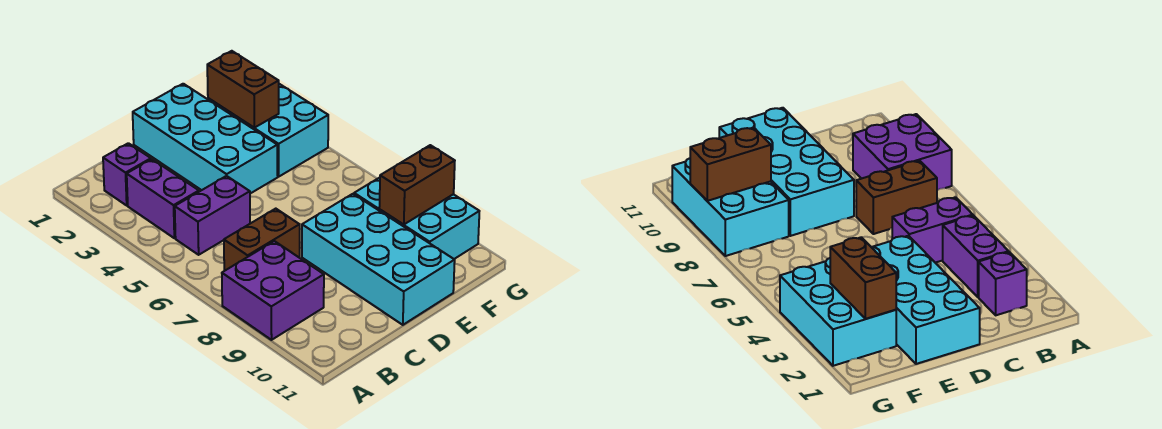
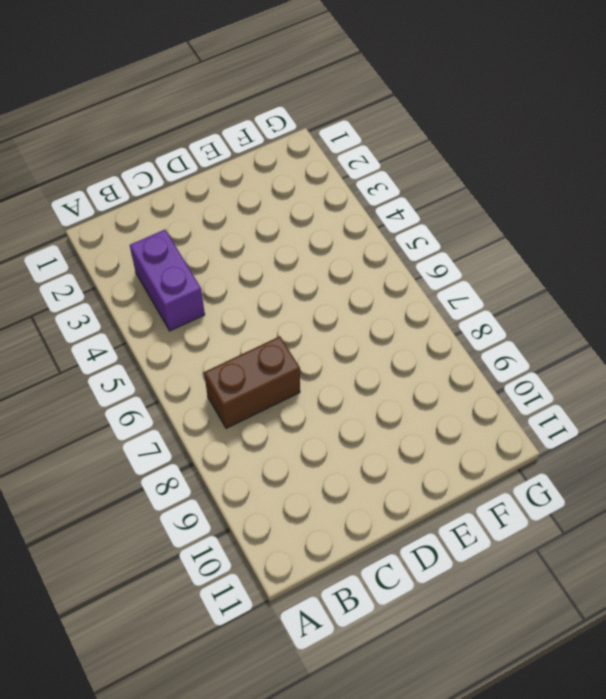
none -> purple 2x2 brick [222,241,324,340]
none -> purple 1x1 brick [103,143,151,205]

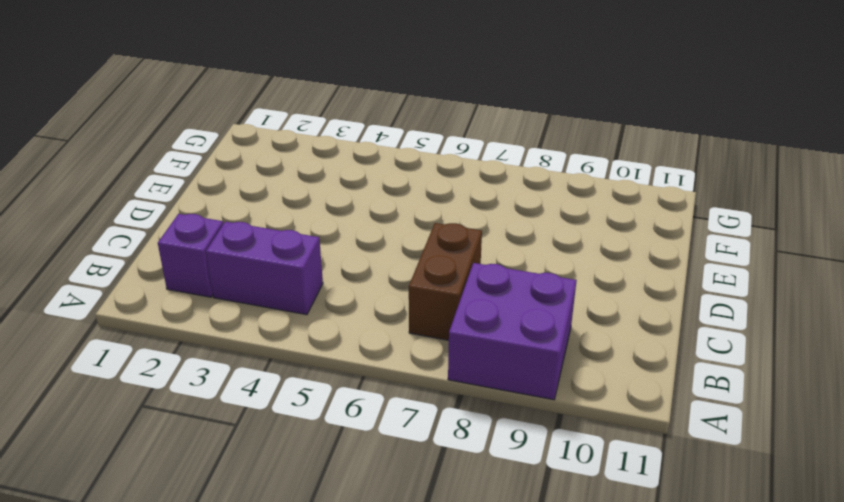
none -> purple 1x2 brick [175,176,250,255]
none -> cyan 2x4 brick [133,84,278,194]

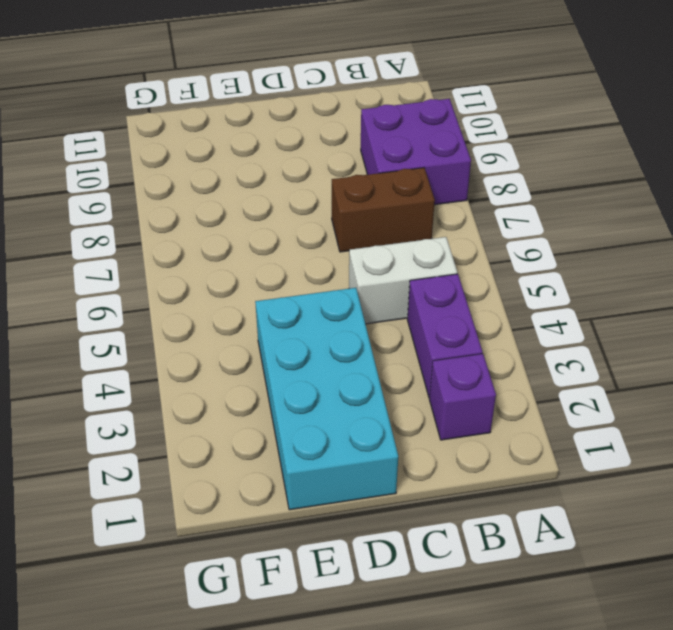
white 1x2 brick [349,237,457,324] -> purple 1x2 brick [175,176,250,255]
none -> cyan 2x4 brick [302,194,455,325]
none -> cyan 2x3 brick [208,84,328,177]

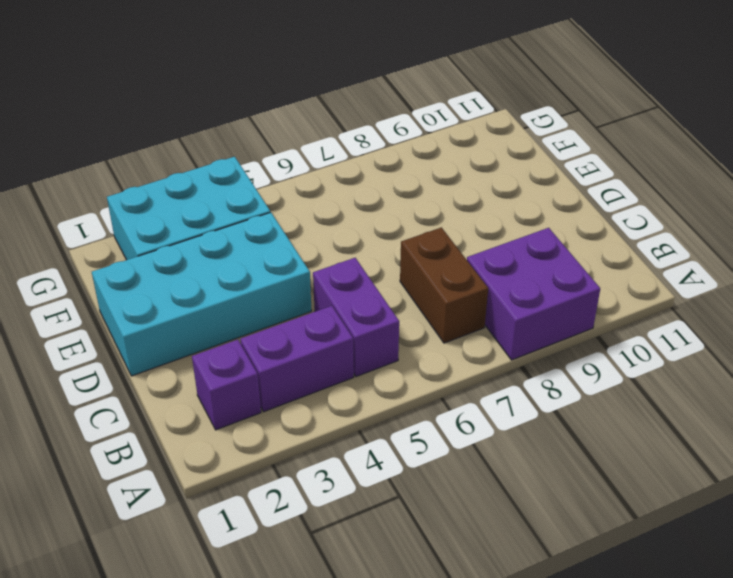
none -> cyan 2x4 brick [302,194,455,325]
none -> cyan 2x3 brick [354,178,479,259]

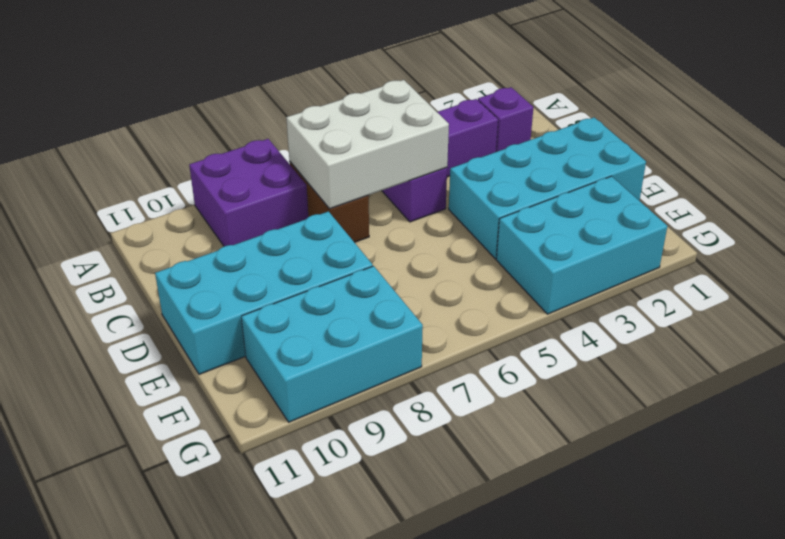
white 2x3 brick [286,80,449,209] -> none
none -> brown 1x2 brick [207,51,279,128]
none -> brown 1x2 brick [379,145,455,225]

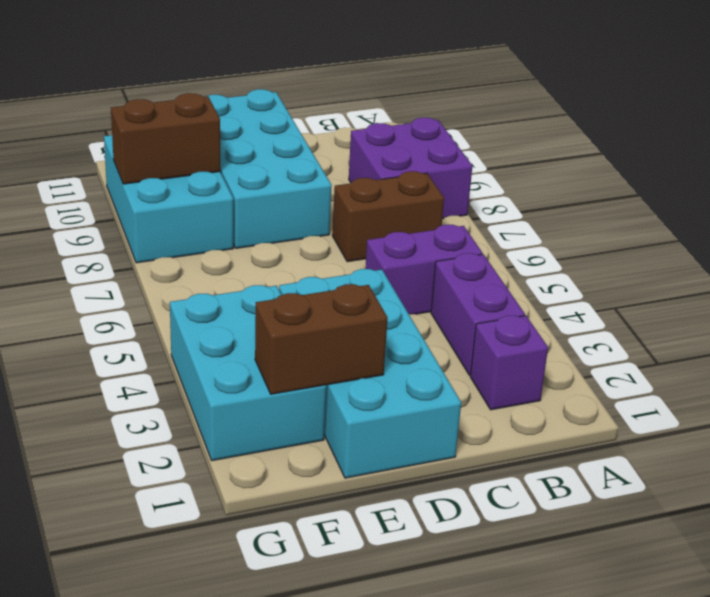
brown 1x2 brick [255,284,388,394] -> brown 1x2 brick turned to [207,51,279,128]

